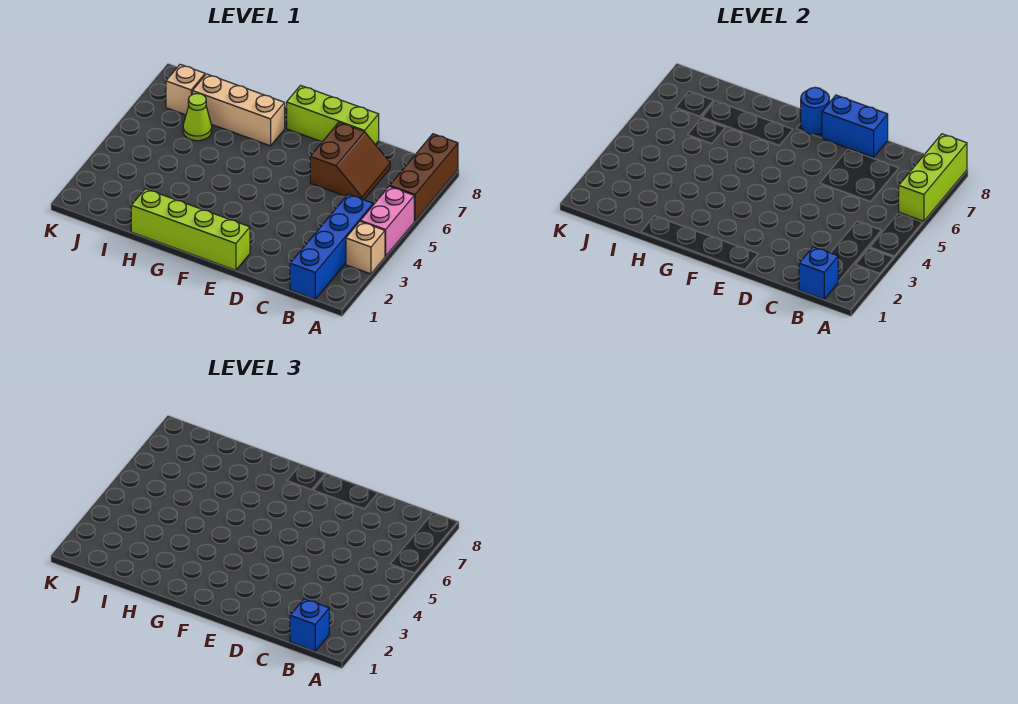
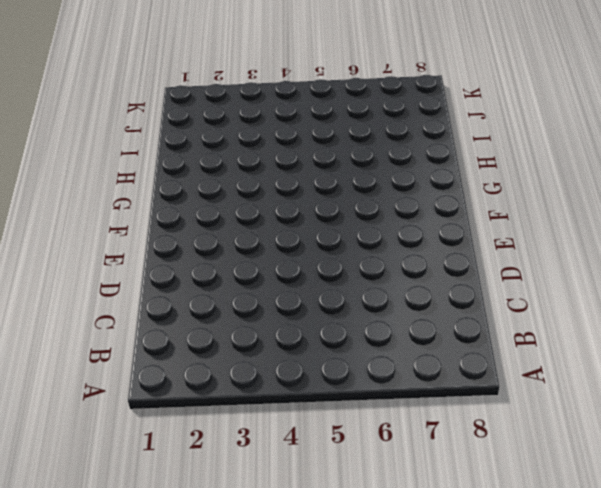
none -> tan 1x1 brick [346,222,385,274]
none -> pink 1x2 brick [360,186,414,256]
none -> brown 1x3 brick [390,134,458,221]

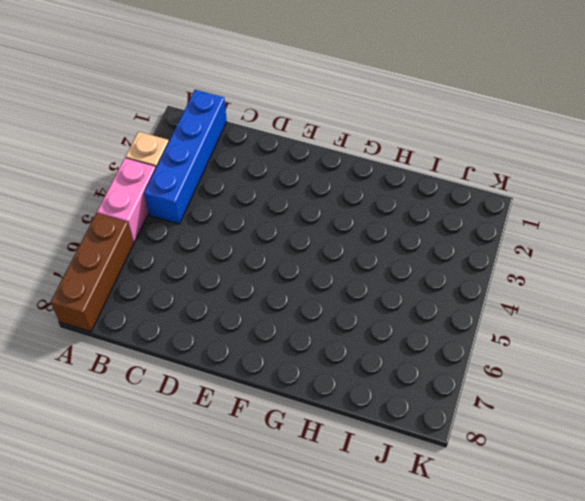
none -> brown 2x2 slope [310,122,390,200]
none -> lime 1x3 brick [287,85,379,144]
none -> lime 1x4 brick [131,189,250,270]

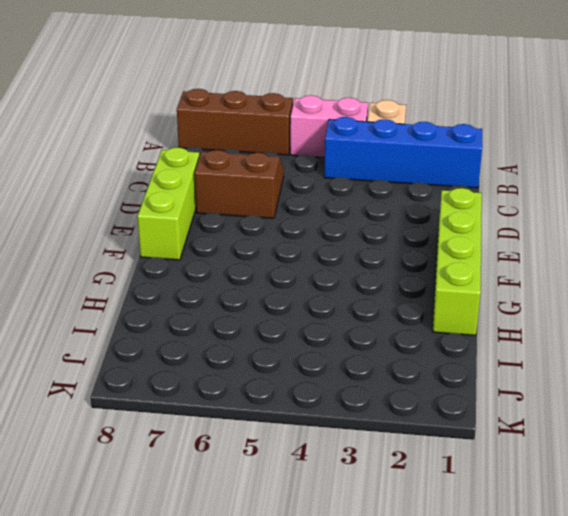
none -> tan 1x3 brick [192,74,285,146]
none -> lime 1x1 cone [183,94,212,141]
none -> tan 1x1 brick [166,64,205,115]

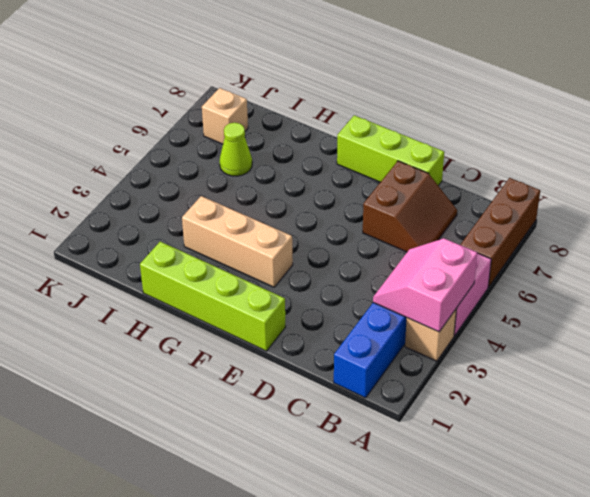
pink 2x2 slope [373,238,477,332] -> none
tan 1x3 brick [182,196,293,287] -> tan 1x3 brick moved to [192,74,285,146]
none -> lime 1x3 brick [899,134,967,221]
none -> blue 1x1 brick [799,247,838,299]
none -> blue 1x2 brick [822,95,888,157]

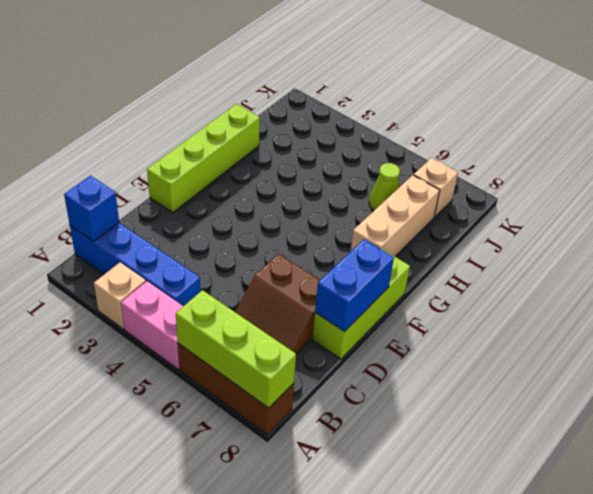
none -> blue 1x1 round brick [801,88,829,135]
none -> blue 1x1 brick [290,599,329,651]

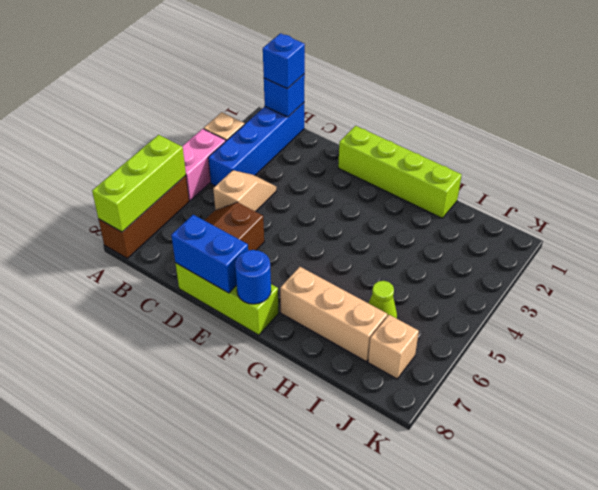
tan 1x2 slope [213,170,276,212] -> none

